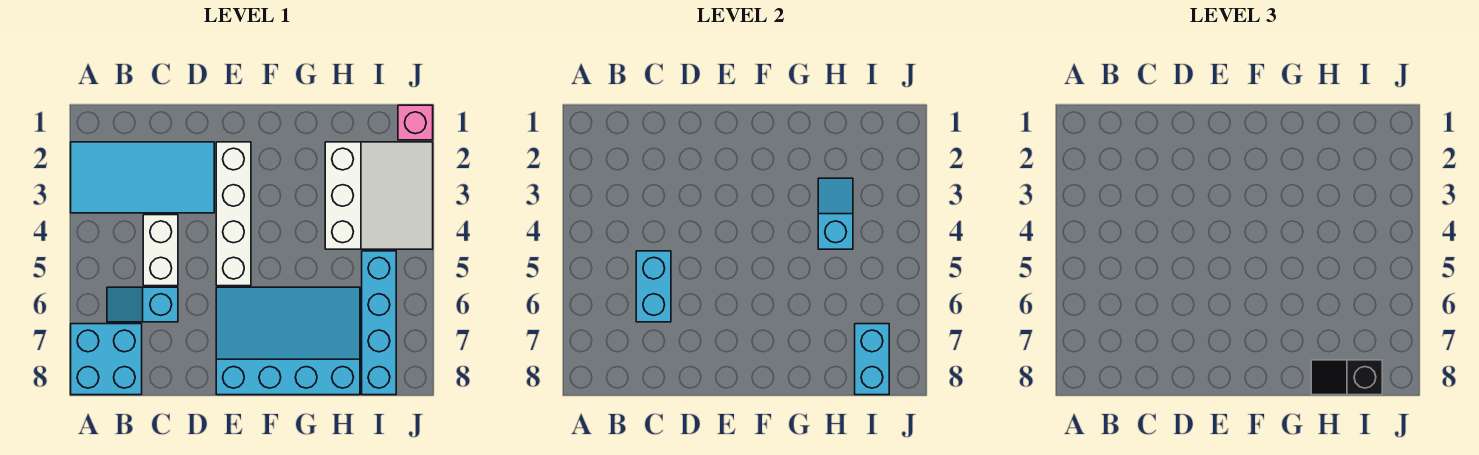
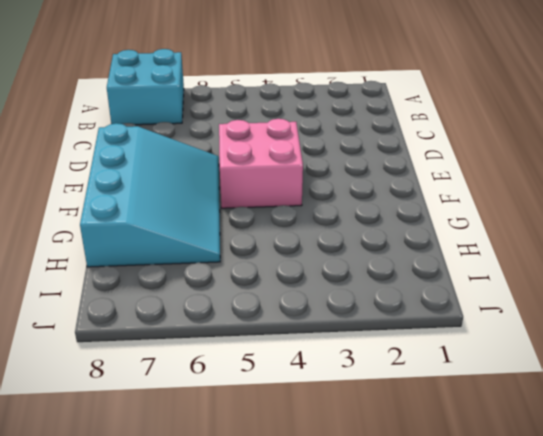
pink 2x2 brick [219,119,303,208] -> white 1x4 brick [216,142,251,286]
none -> cyan 2x4 tile [71,142,214,213]
none -> cyan 1x2 slope [107,287,178,322]
none -> white 1x2 brick [143,215,178,286]

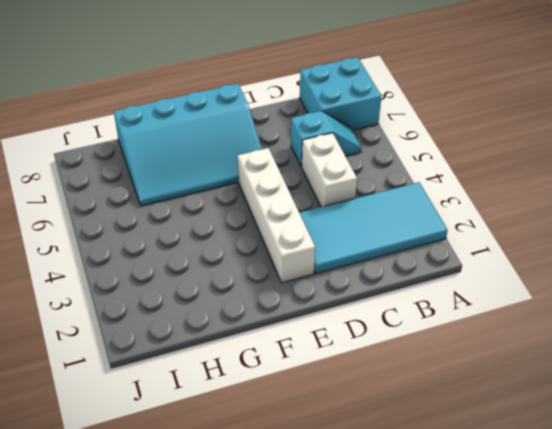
none -> white 3x3 slope [325,142,433,249]
none -> cyan 1x4 brick [362,251,396,395]
none -> pink 1x1 brick [398,105,433,140]

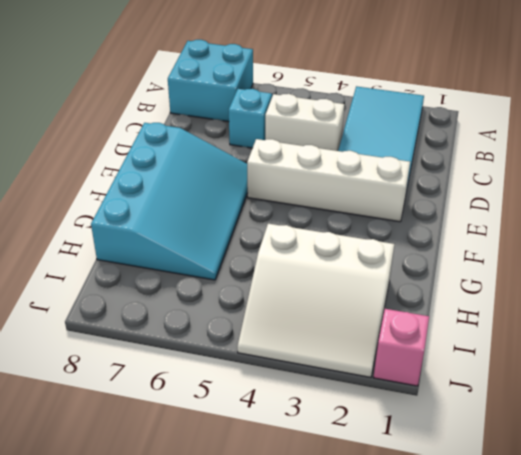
none -> cyan 1x4 brick [362,251,396,395]
none -> cyan 1x2 brick [636,251,671,322]
none -> cyan 1x2 slope [818,178,853,249]

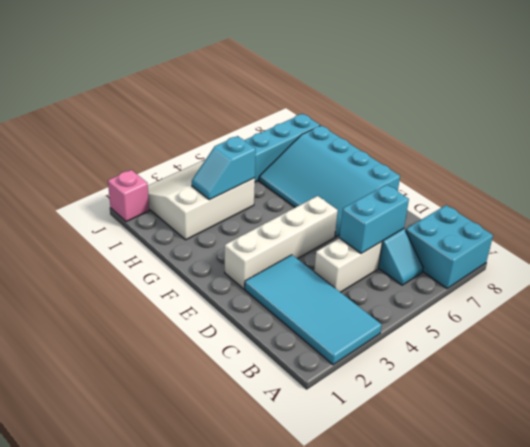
none -> cyan 1x2 brick [855,324,889,395]
none -> black 1x2 slope [1311,360,1382,395]

